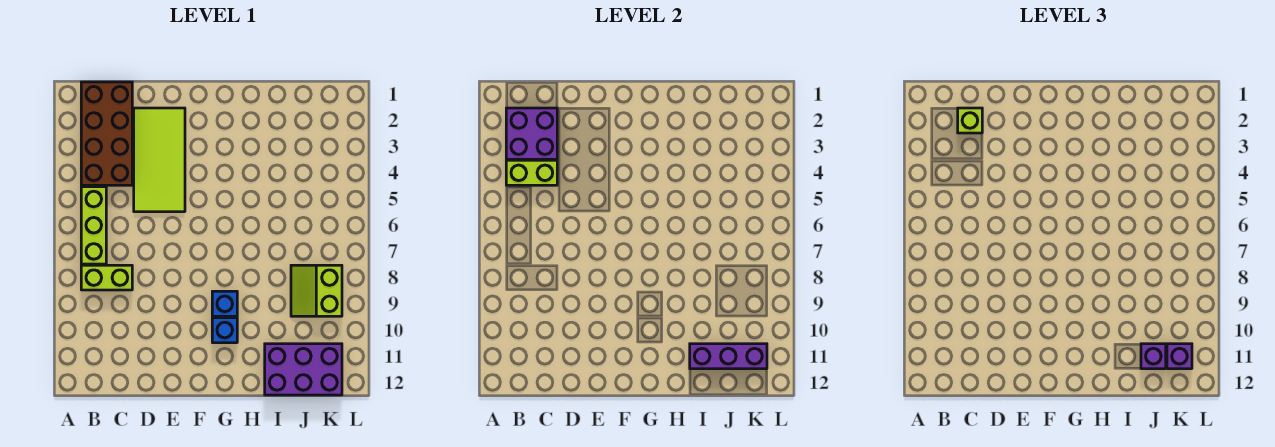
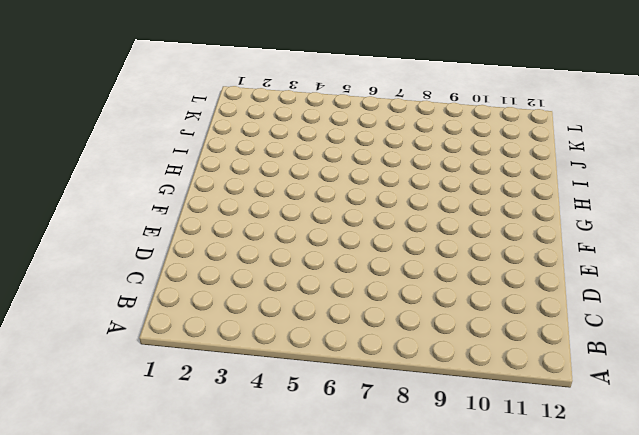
none -> brown 2x4 brick [81,82,132,185]
none -> lime 1x3 brick [81,187,106,264]
none -> lime 1x2 brick [81,265,132,290]

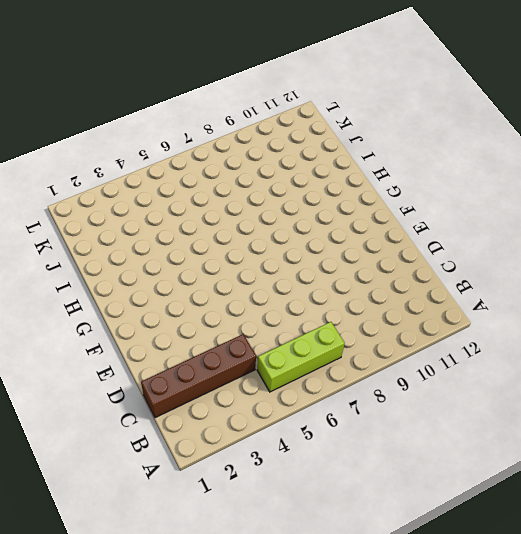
brown 1x4 brick [141,334,256,418] -> brown 2x4 brick [81,82,132,185]
none -> lime 1x2 brick [81,265,132,290]
none -> lime 2x4 tile [134,108,185,212]
none -> blue 1x1 brick [212,291,237,316]

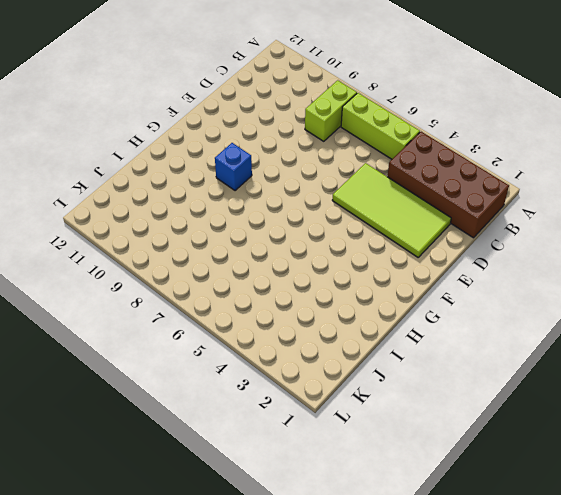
none -> blue 1x1 brick [212,318,237,343]
none -> purple 2x3 brick [265,344,342,395]
none -> lime 2x2 slope [291,265,342,316]

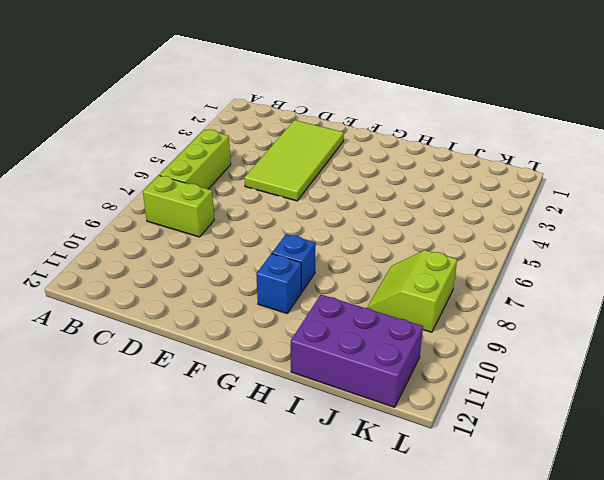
none -> brown 2x4 brick [81,82,132,185]
none -> purple 2x2 brick [506,108,557,159]
none -> lime 1x2 brick [506,160,557,185]

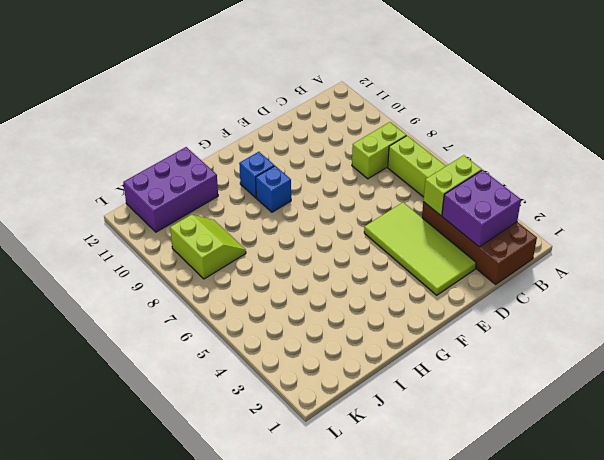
none -> purple 1x3 brick [690,344,767,369]
none -> lime 1x1 brick [958,108,982,133]
none -> purple 1x1 brick [1141,344,1166,369]

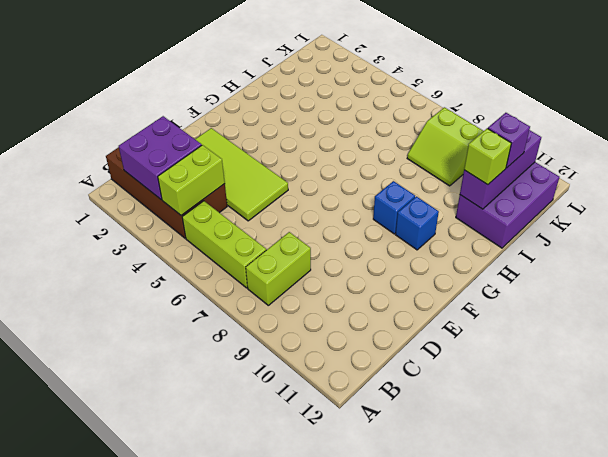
lime 1x1 brick [464,129,511,185] -> lime 1x1 brick moved to [958,108,982,133]
none -> purple 1x1 brick [1167,344,1192,369]

